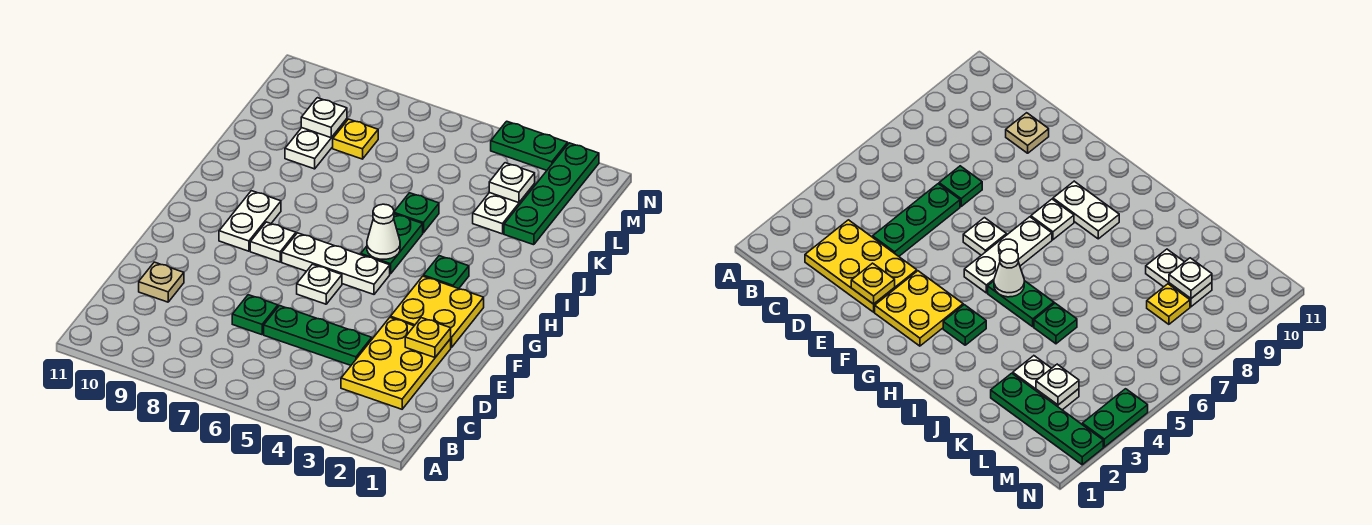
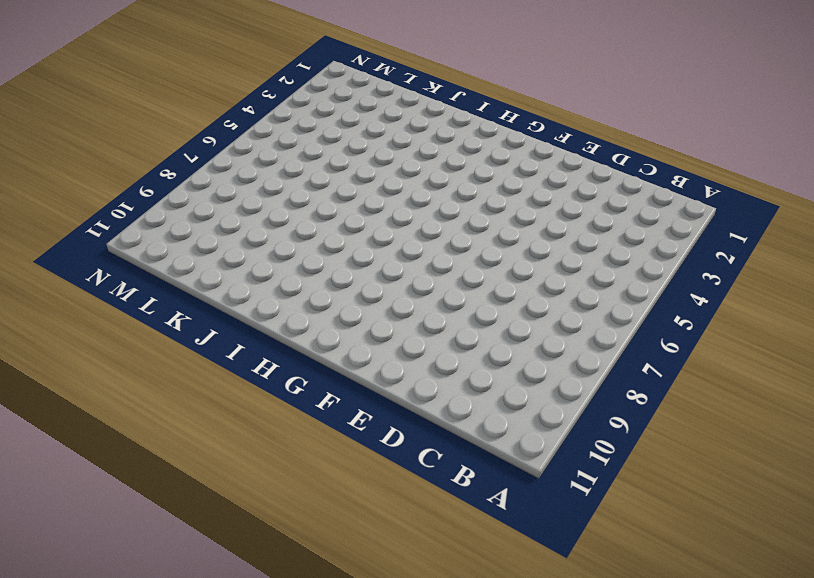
none -> yellow 2x3 plate [341,318,451,409]
none -> green 1x3 plate [264,306,372,365]
none -> green 1x1 plate [232,295,278,335]

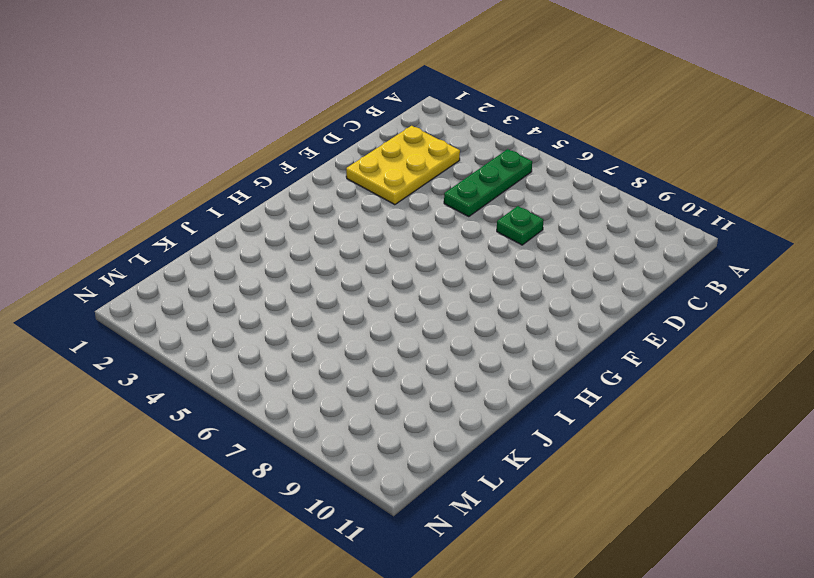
green 1x3 plate [444,149,532,216] -> green 1x3 plate turned to [264,306,372,365]
none -> tan 1x1 plate [139,262,184,302]
none -> yellow 2x2 plate [390,276,484,348]
none -> white 1x1 plate [297,264,342,304]

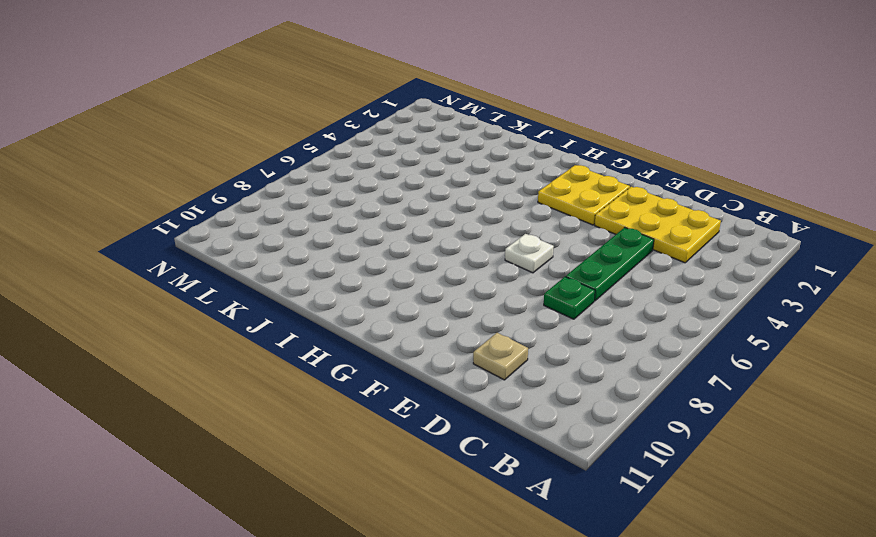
none -> white 1x3 plate [282,233,390,294]
none -> white 1x1 plate [250,222,296,262]
none -> white 1x2 plate [219,191,281,251]

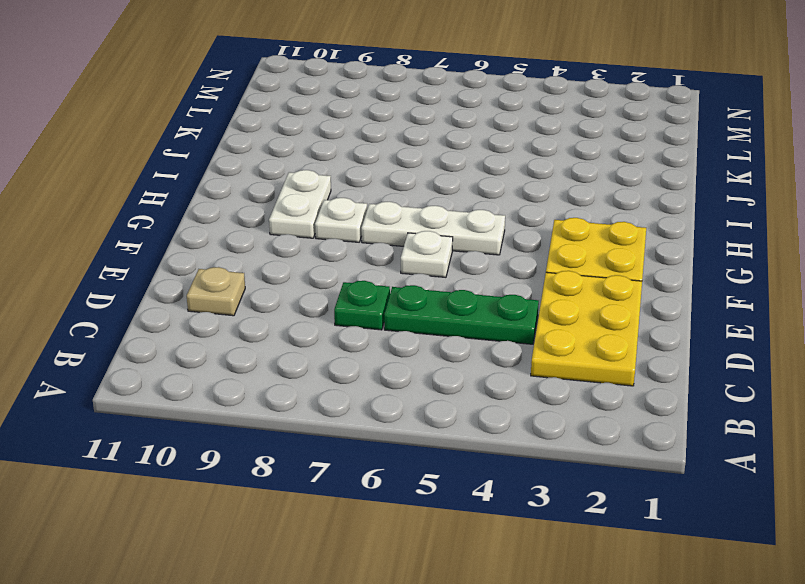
none -> green 1x1 plate [423,256,469,289]
none -> green 1x2 plate [361,214,423,274]
none -> green 1x1 plate [394,193,439,233]

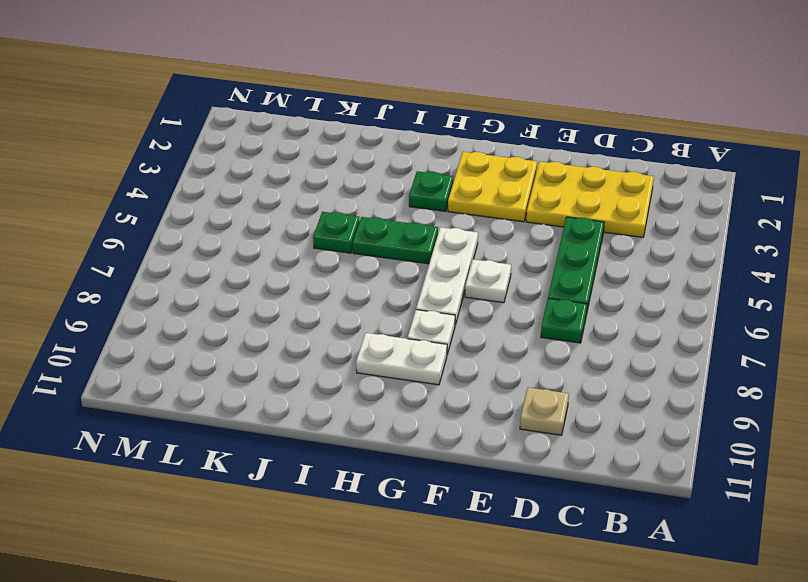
none -> green 1x4 plate [504,143,599,245]
none -> white 1x2 plate [473,184,535,234]
none -> white 1x2 plate [285,119,347,169]

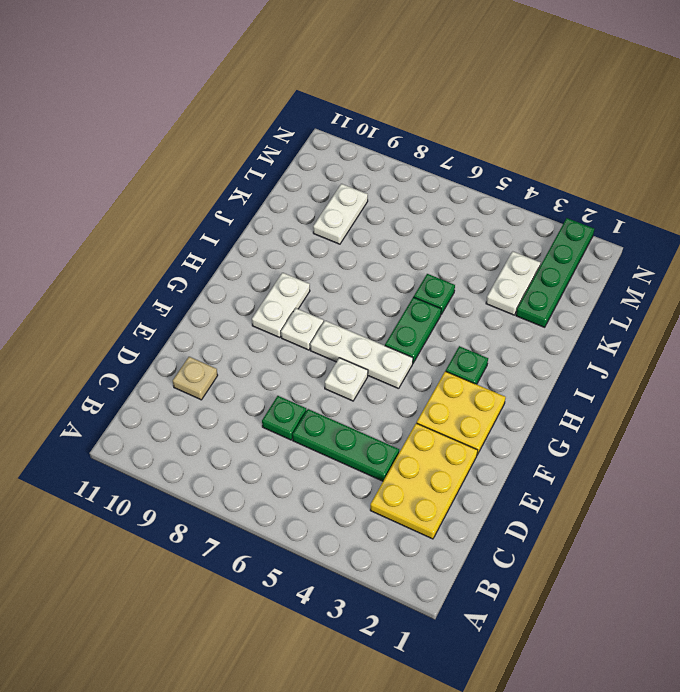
none -> yellow 1x1 plate [333,119,378,159]
none -> green 1x2 plate [491,121,568,170]
none -> yellow 1x1 plate [405,318,451,358]

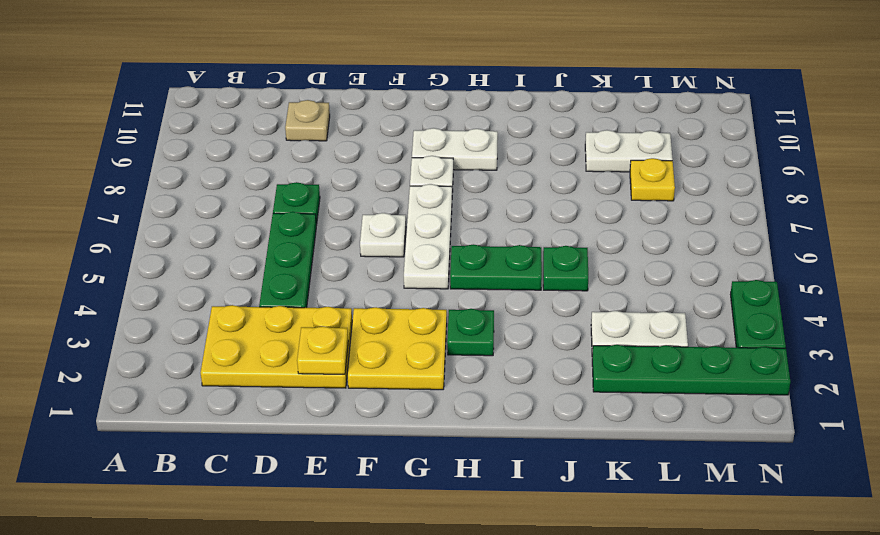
none -> white 1x1 cone [367,204,400,259]
none -> white 1x1 plate [489,163,535,203]
none -> white 1x1 plate [301,98,347,138]

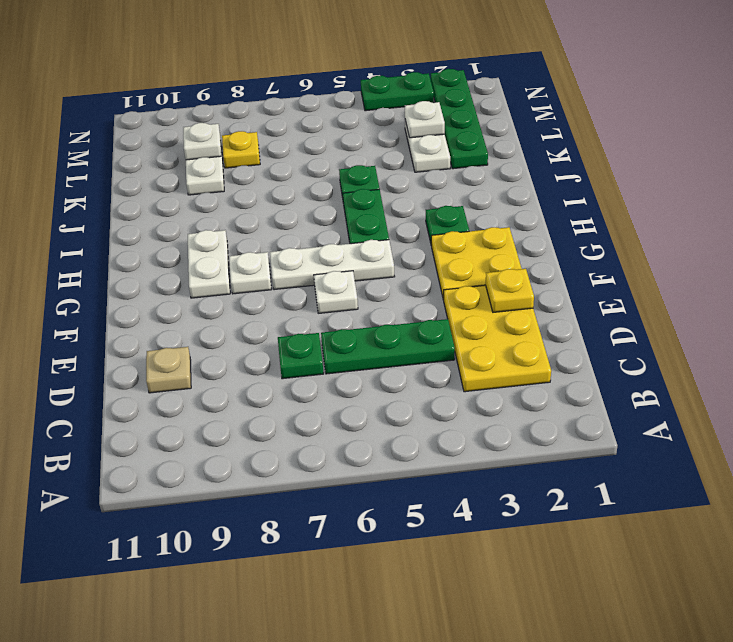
none -> white 1x1 cone [367,204,400,259]

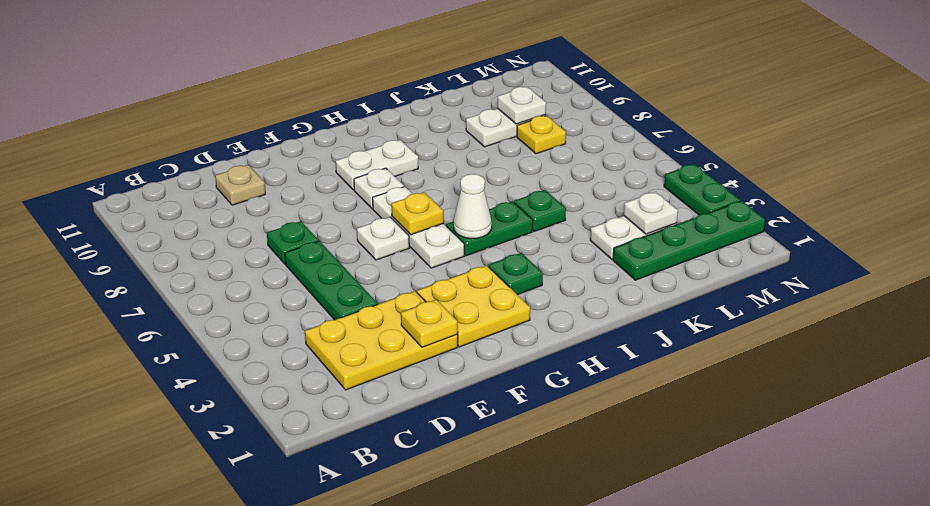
yellow 1x1 plate [391,192,444,235] -> none

